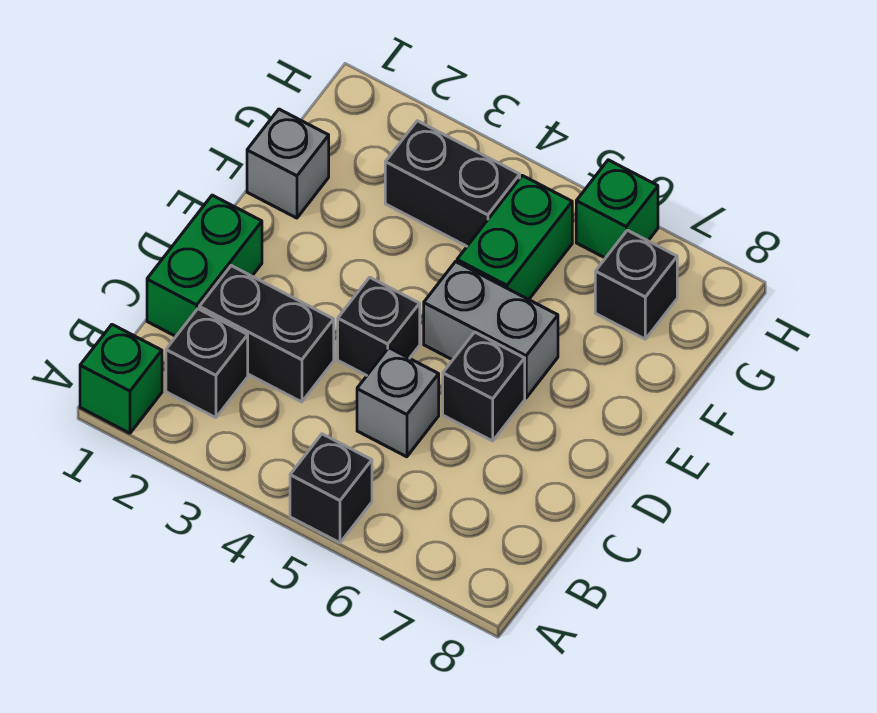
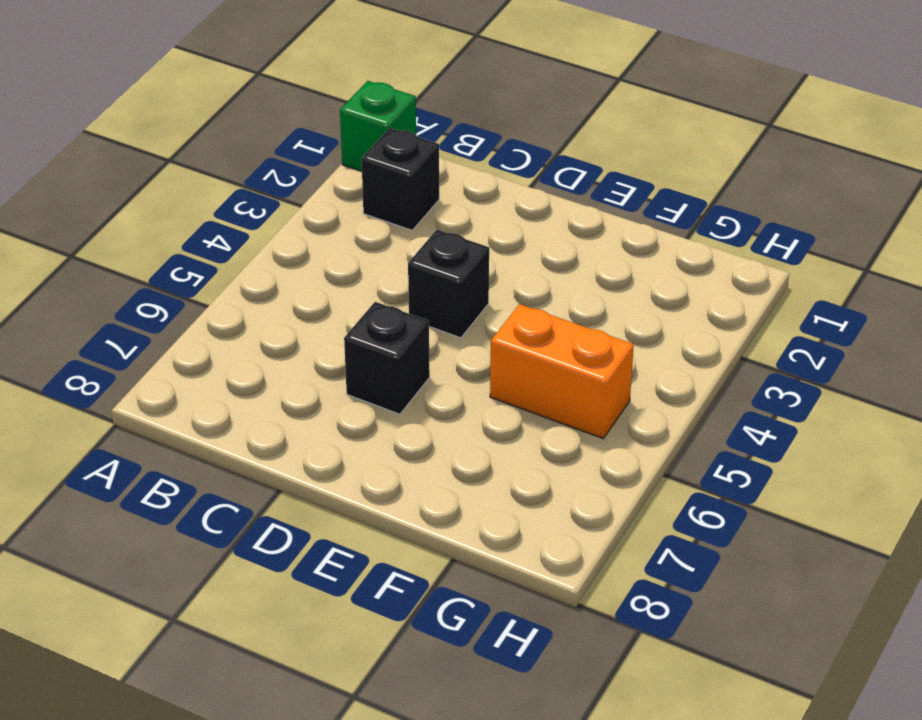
orange 1x2 brick [490,304,634,438] -> green 1x2 brick [457,176,572,300]
none -> black 1x1 brick [290,434,372,543]
none -> green 1x2 brick [147,195,262,336]
none -> black 1x2 brick [199,266,334,402]

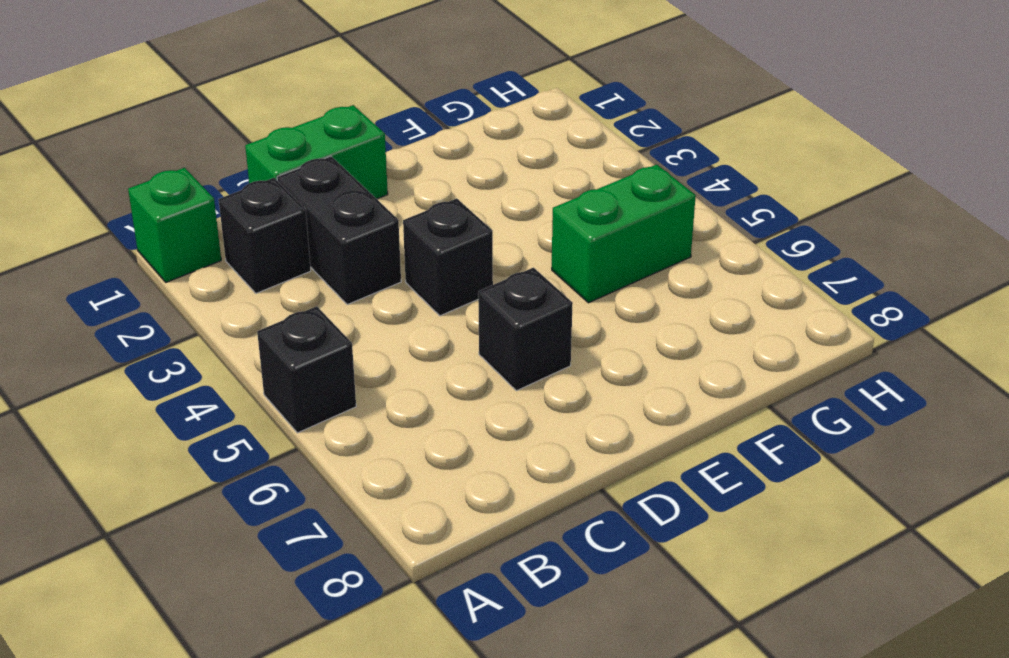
none -> grey 1x1 brick [357,348,439,457]
none -> grey 1x2 brick [424,262,558,398]
none -> grey 1x1 brick [247,109,329,218]

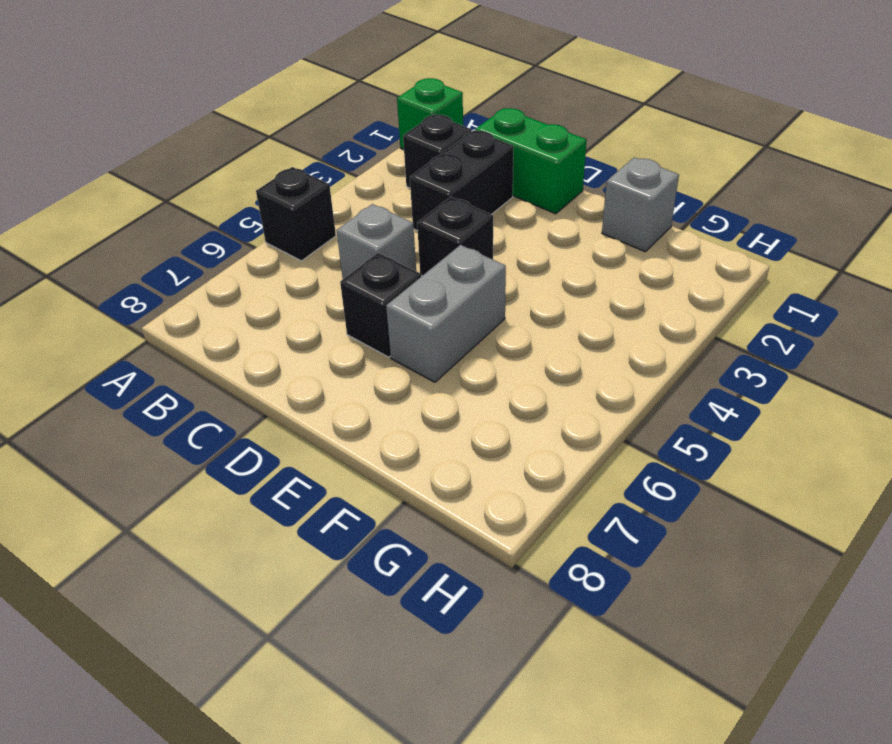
none -> green 1x2 brick [457,176,572,300]
none -> black 1x2 brick [385,121,520,246]
none -> black 1x1 brick [595,230,677,339]

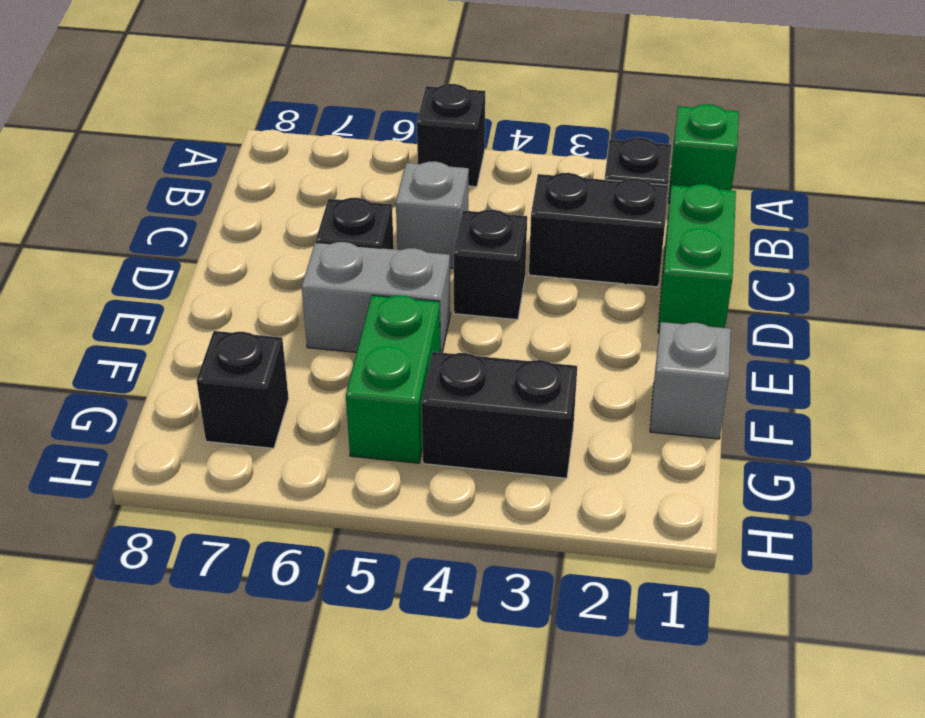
none -> green 1x1 brick [576,160,658,258]

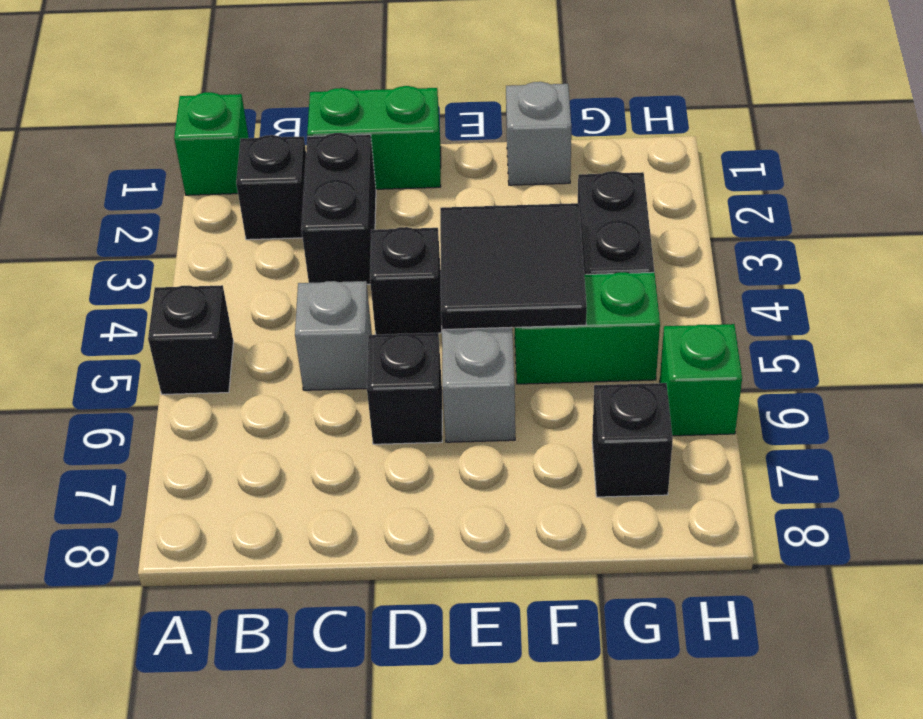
black 2x2 tile [440,203,587,330] -> none

